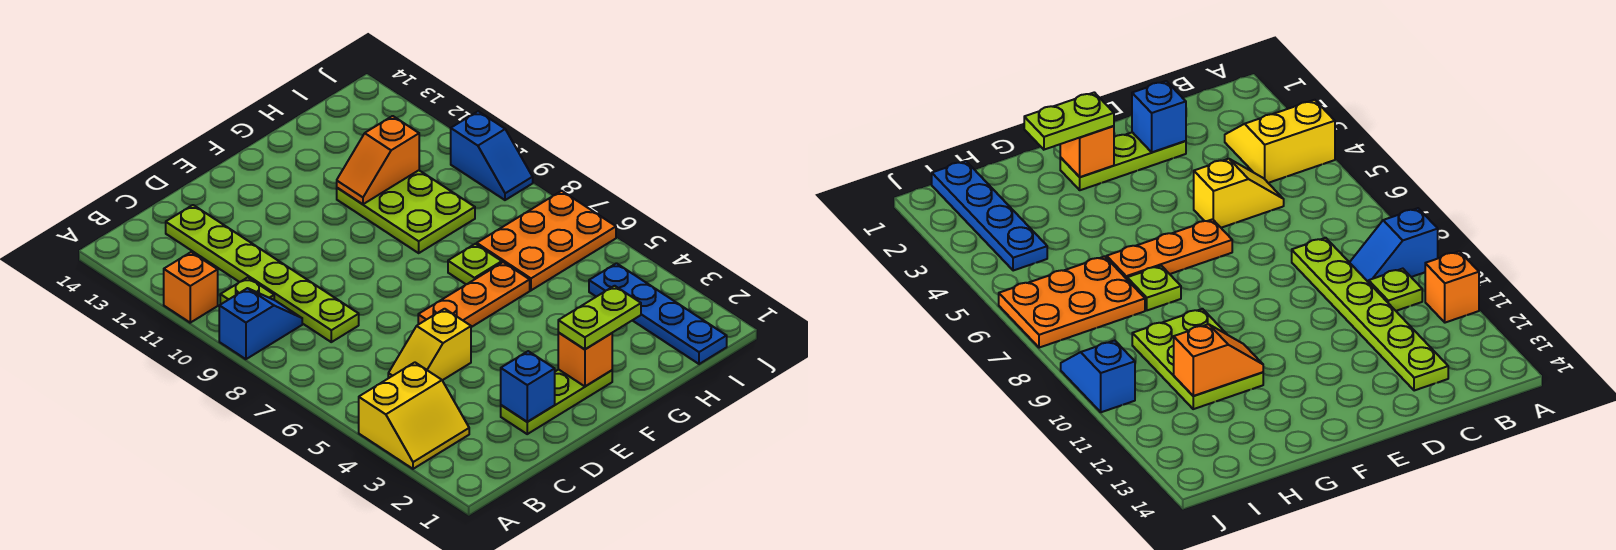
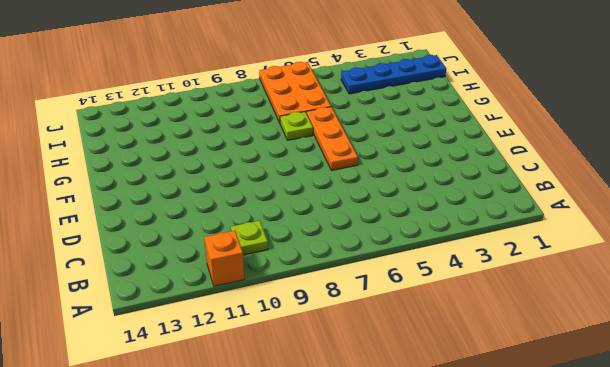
none -> yellow 2x2 slope [359,362,469,469]
none -> blue 1x2 slope [219,288,302,359]
none -> yellow 1x2 slope [388,309,471,380]

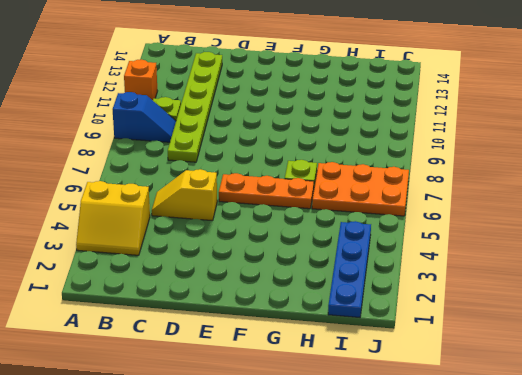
none -> lime 1x3 plate [501,370,612,434]
none -> lime 2x3 plate [337,170,475,253]
none -> blue 1x2 slope [451,111,533,200]

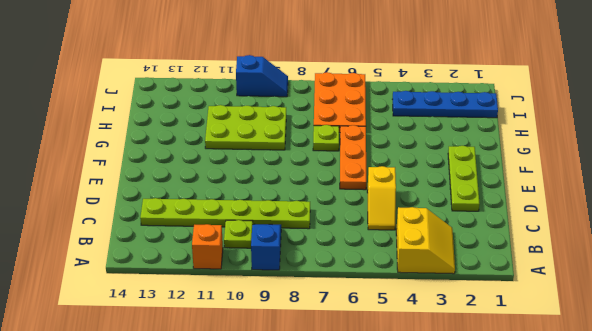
none -> blue 1x1 brick [501,351,555,422]
none -> orange 1x1 brick [558,333,612,386]
none -> orange 1x2 slope [337,116,419,204]

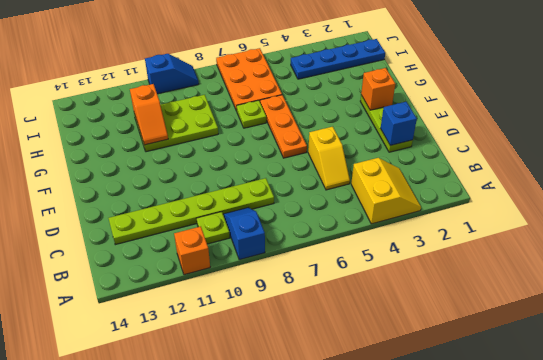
none -> lime 1x2 plate [558,286,641,349]

